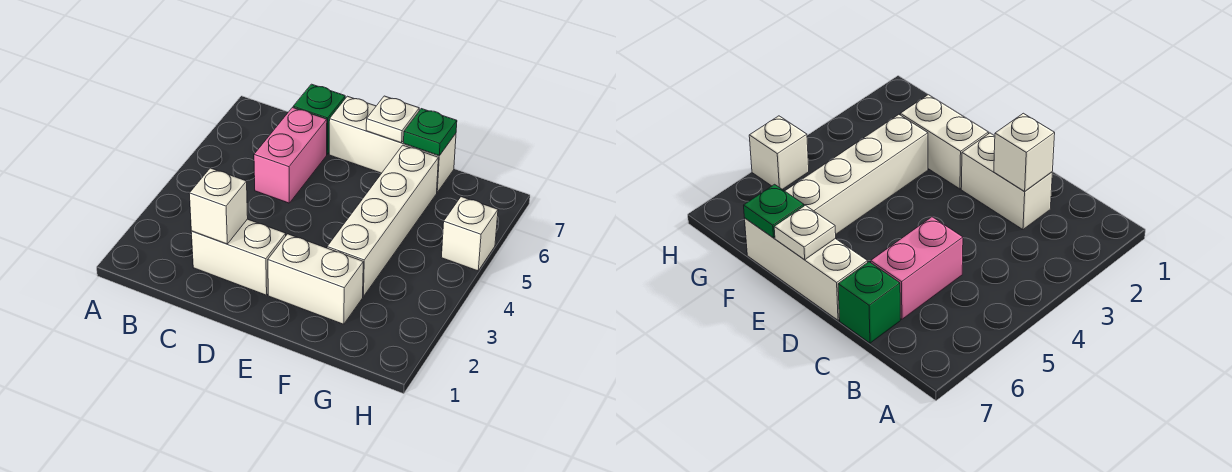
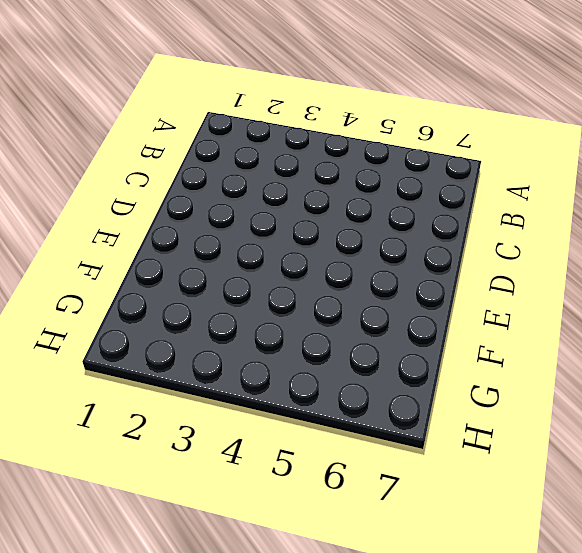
none -> white 1x2 brick [191,219,286,295]
none -> pink 1x2 brick [254,108,327,203]

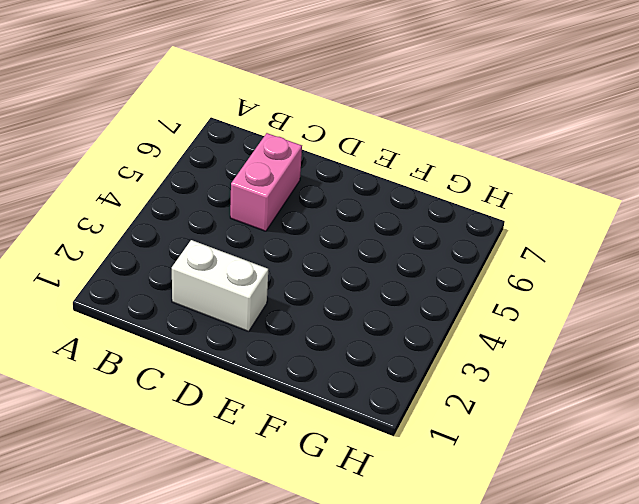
none -> green 1x1 brick [293,84,345,154]
none -> white 1x3 brick [329,96,456,192]

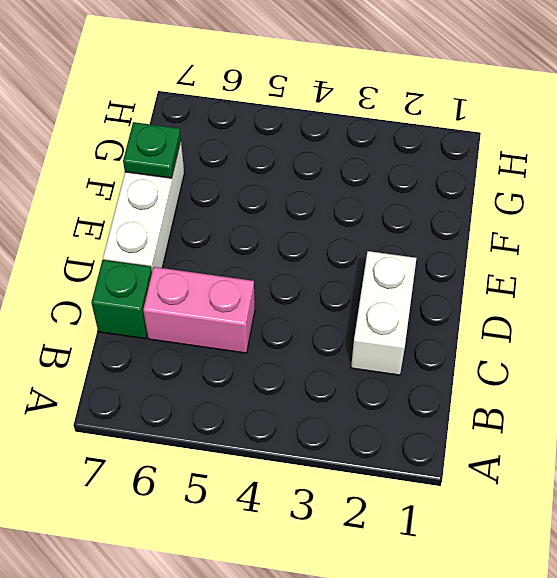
none -> white 1x2 brick [268,234,363,324]
none -> white 1x4 brick [327,145,438,296]

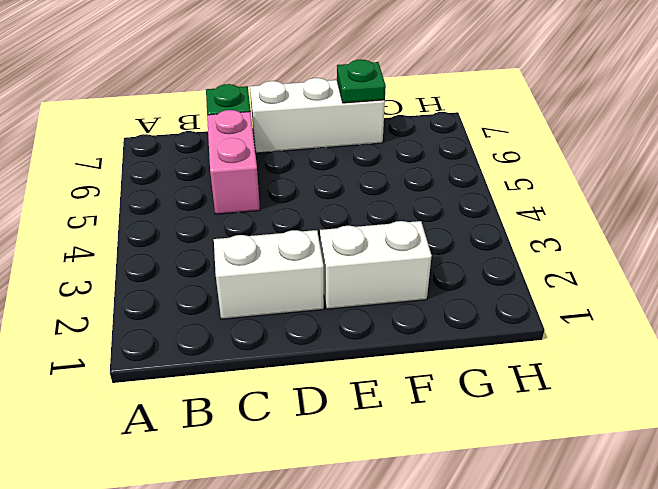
none -> white 1x4 brick [327,145,438,296]
none -> white 1x1 brick [441,197,498,271]

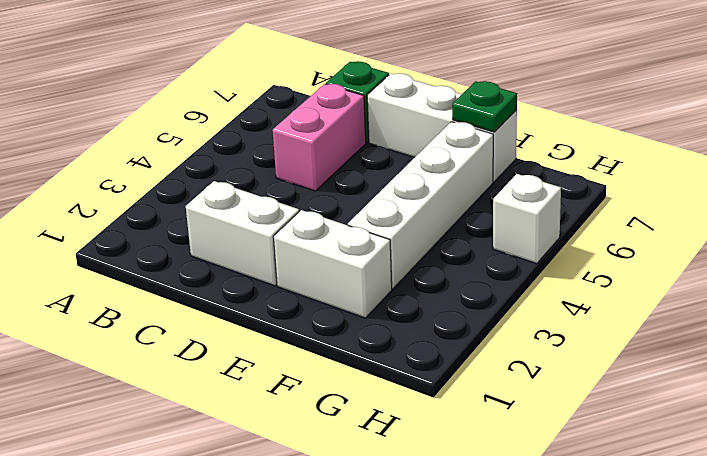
none -> white 1x1 brick [189,168,248,244]
none -> white 1x1 plate [366,96,419,143]

